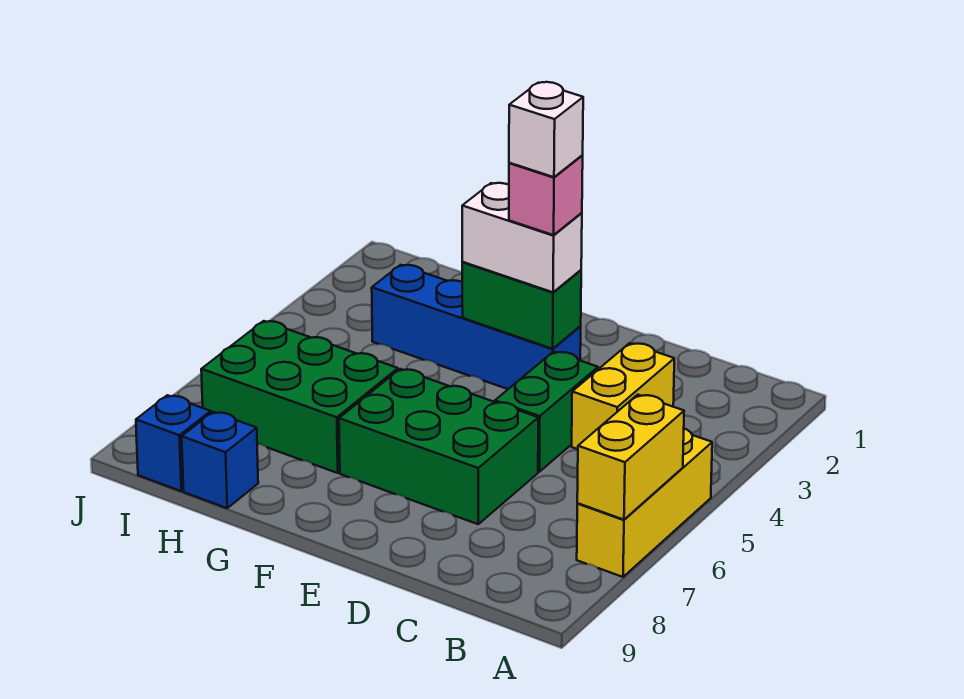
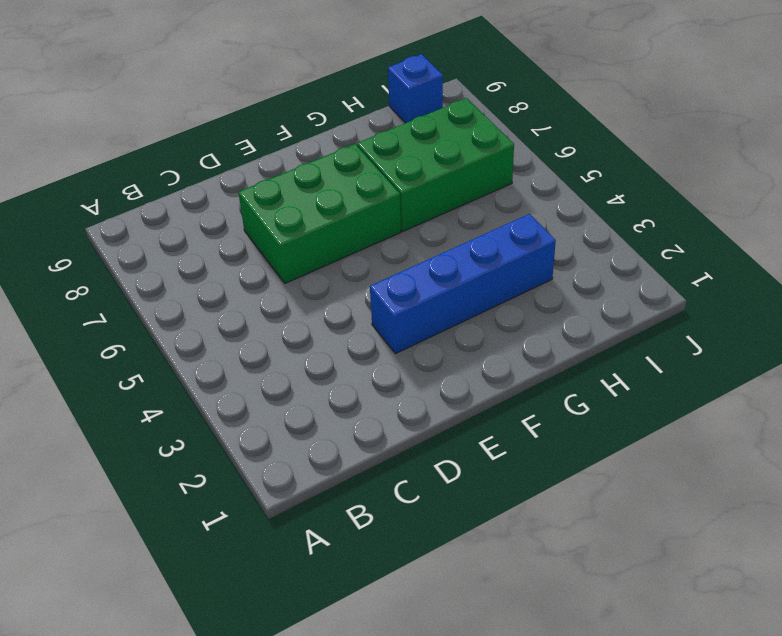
none -> yellow 1x3 brick [577,429,712,577]
none -> yellow 1x2 brick [572,343,674,449]
none -> green 1x2 brick [495,352,598,472]

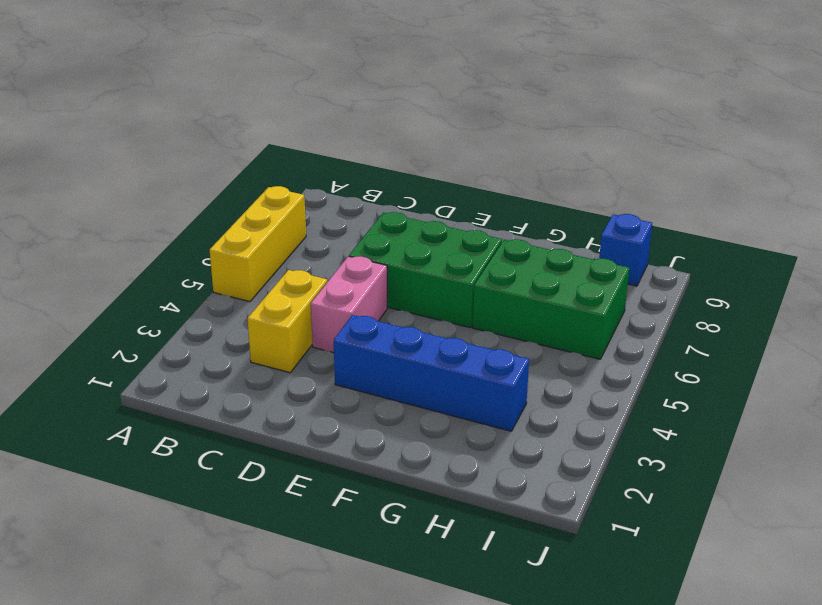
pink 1x2 brick [311,256,387,353] -> green 1x2 brick [495,352,598,472]
none -> blue 1x1 brick [182,412,258,508]
none -> yellow 1x2 brick [577,395,684,520]
none -> green 1x2 brick [462,262,581,349]

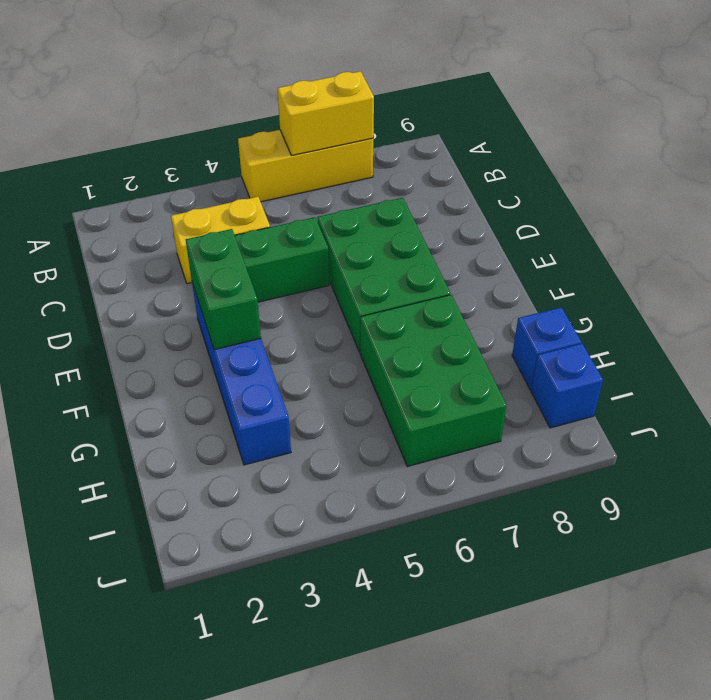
none -> white 1x2 brick [462,183,582,292]
none -> pink 1x1 brick [509,156,583,235]
none -> white 1x1 brick [509,82,583,177]

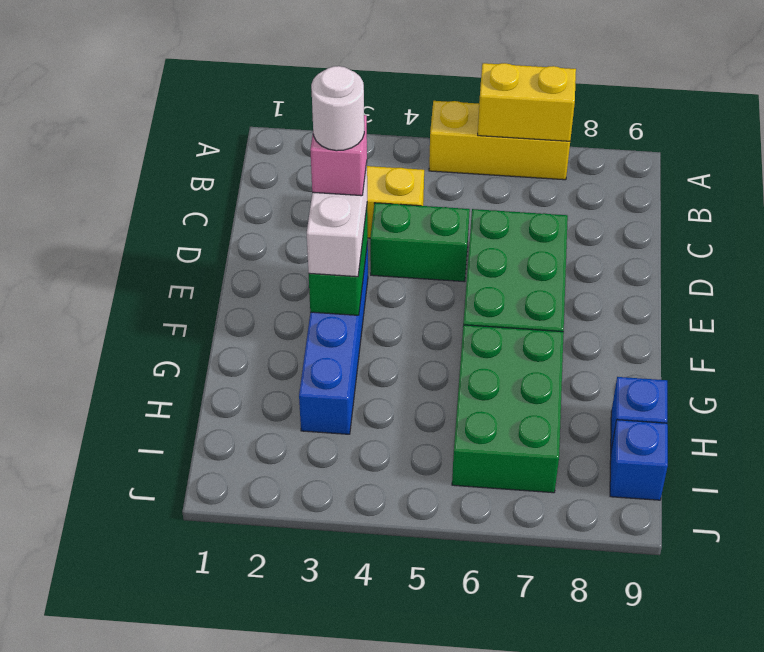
white 1x1 round brick [311,66,364,151] -> white 1x1 brick [509,82,583,177]

